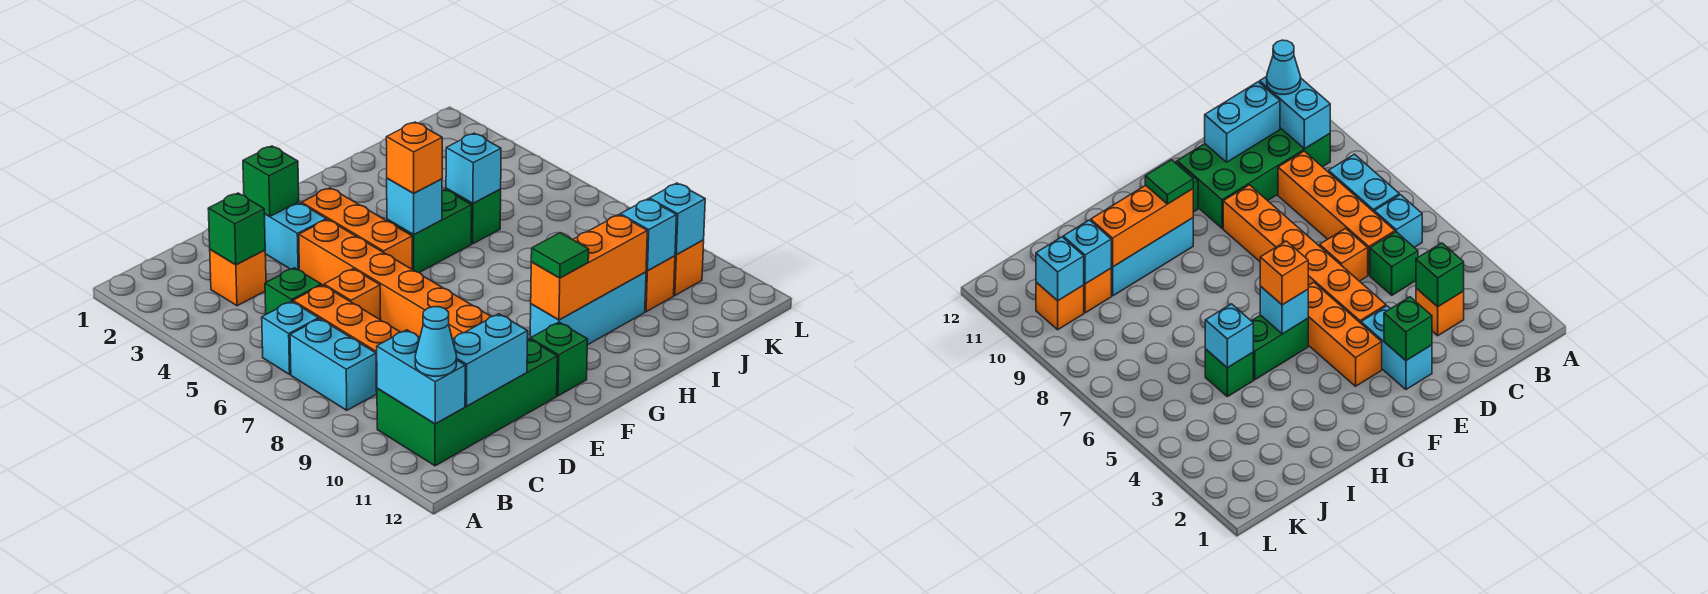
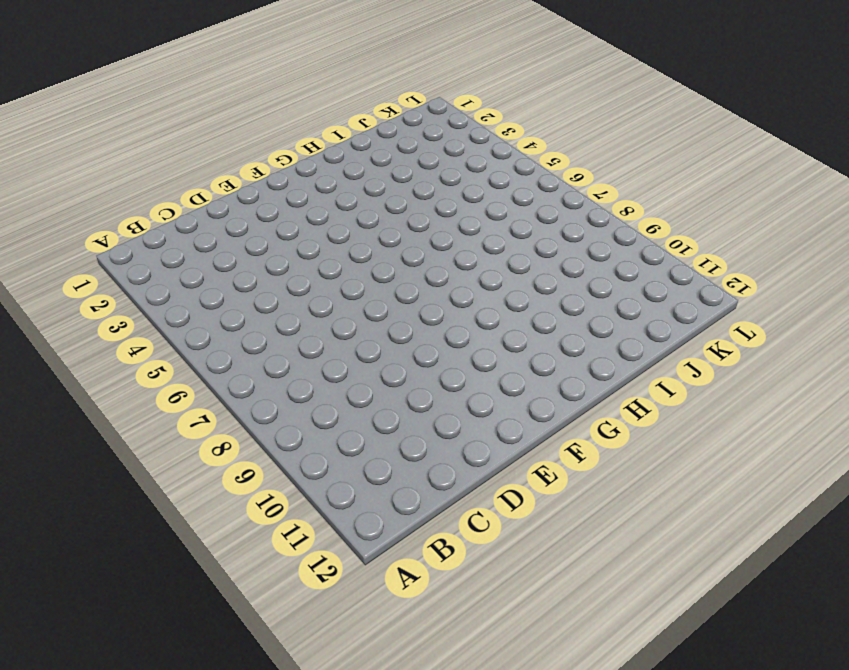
none -> cyan 1x1 brick [262,301,319,374]
none -> cyan 1x2 brick [290,319,377,410]
none -> green 2x4 brick [377,338,557,466]

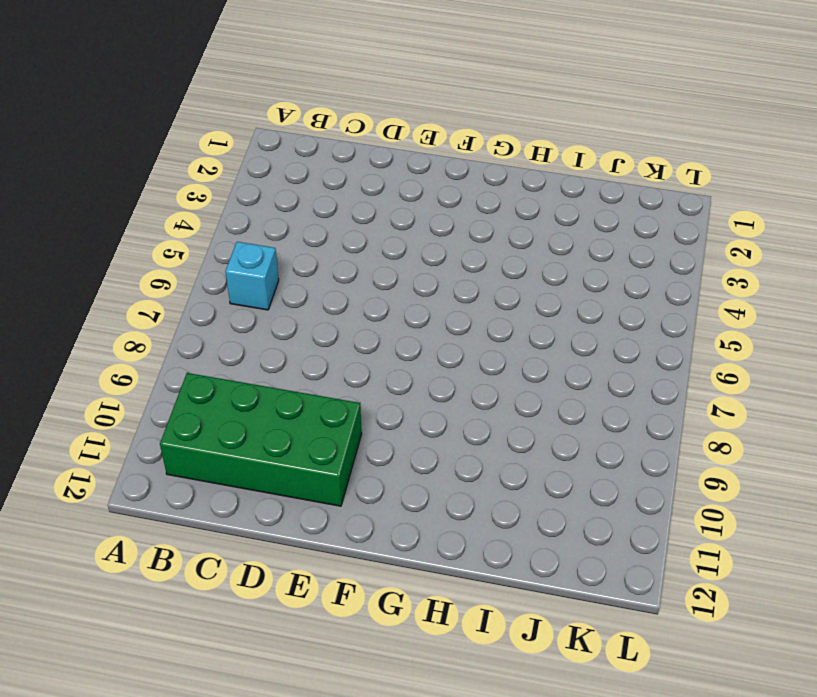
none -> cyan 1x2 brick [290,319,377,410]
none -> orange 1x1 brick [210,249,266,306]
none -> green 1x1 brick [265,268,321,314]

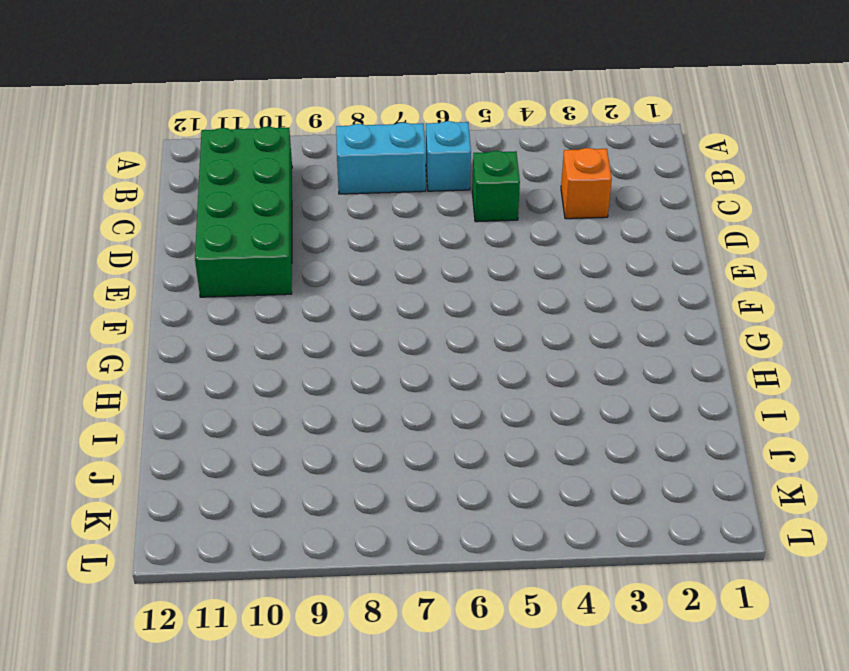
none -> orange 1x4 brick [293,285,400,392]
none -> orange 1x1 brick [324,269,381,320]
none -> cyan 1x2 brick [265,202,326,270]

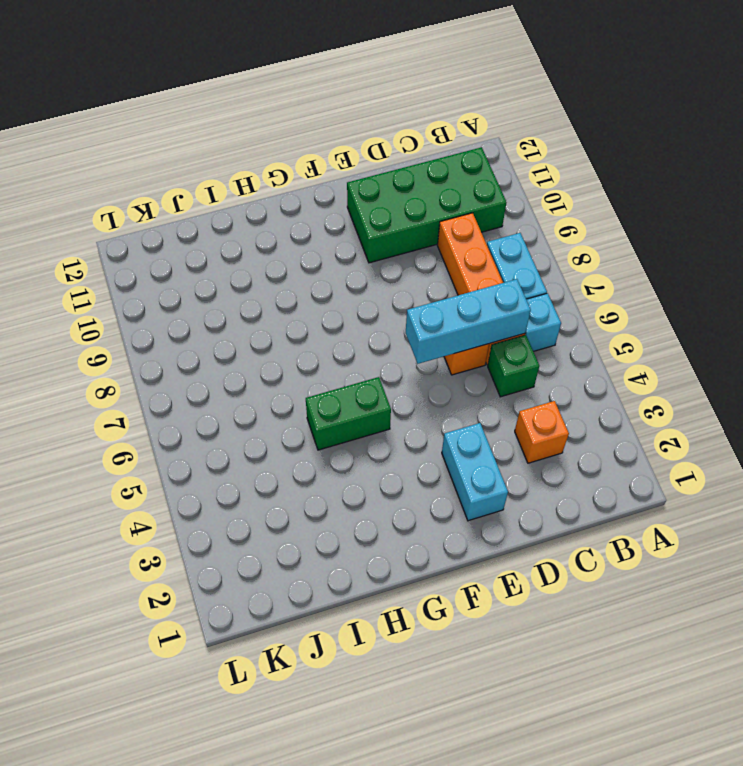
cyan 1x3 brick [406,279,531,364] -> cyan 1x3 brick moved to [530,272,646,345]
none -> orange 1x6 brick [299,219,491,339]
none -> orange 1x3 brick [302,188,412,269]
none -> green 1x1 brick [530,322,588,396]

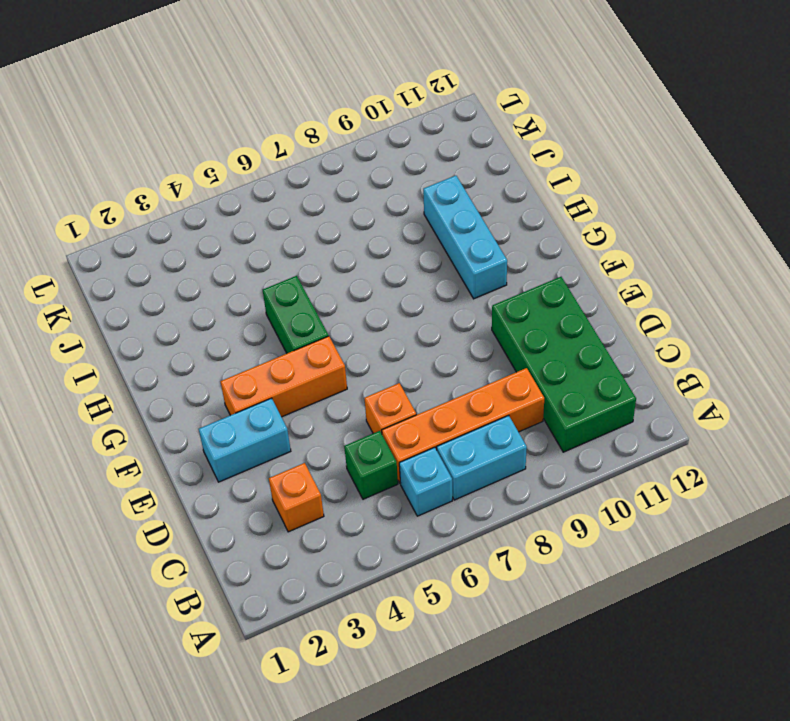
none -> orange 1x6 brick [299,219,491,339]
none -> green 1x1 brick [530,322,588,396]
none -> green 1x1 brick [446,188,501,244]

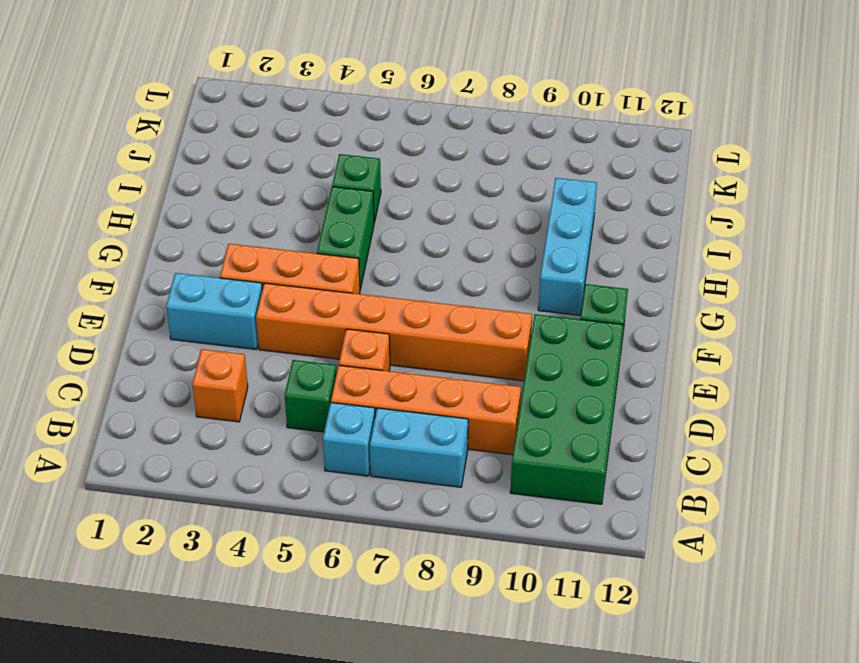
none -> orange 1x1 brick [645,256,675,312]
none -> orange 1x1 brick [674,240,704,295]
none -> cyan 1x2 brick [377,330,465,424]

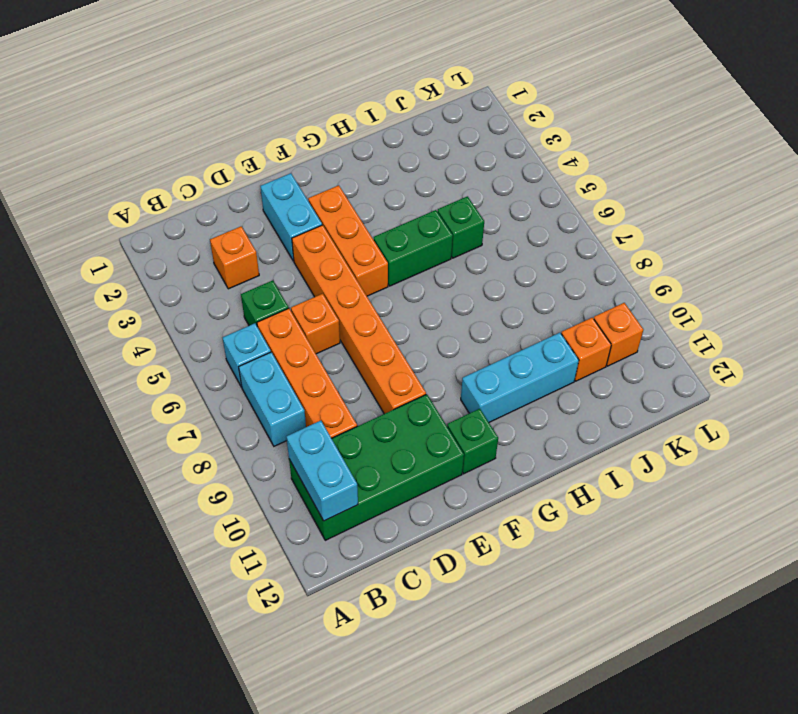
none -> green 1x1 brick [208,193,265,265]
none -> cyan 1x2 brick [452,314,528,406]
none -> green 1x1 brick [243,146,299,216]

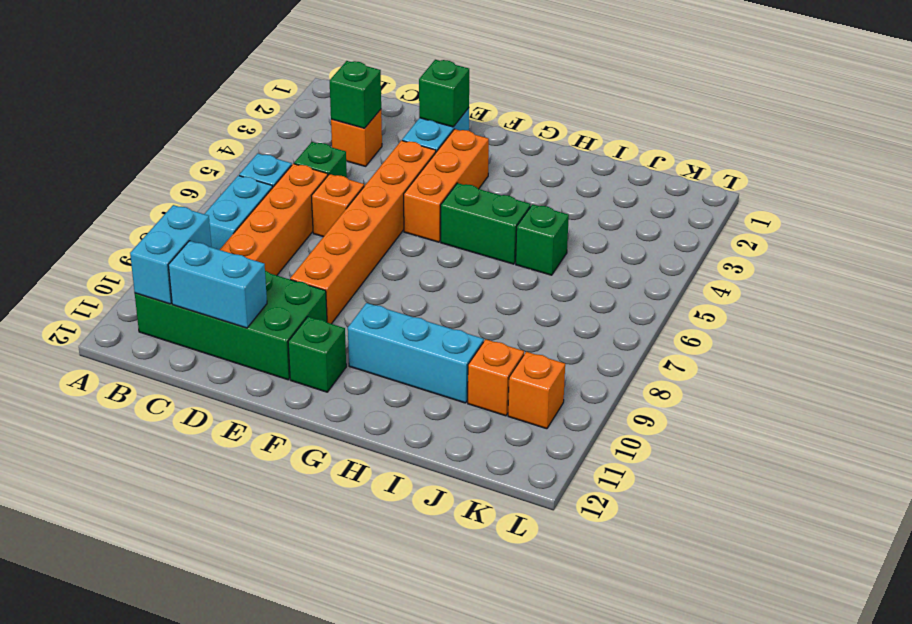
none -> cyan 1x1 brick [387,178,442,235]
none -> orange 1x3 brick [531,215,647,320]
none -> cyan 1x1 brick [446,133,501,203]

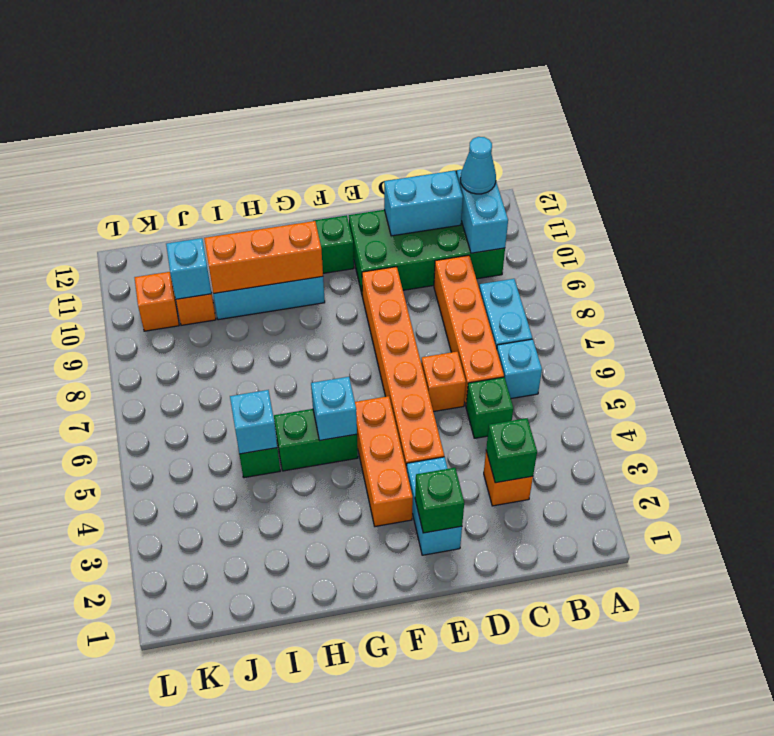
none -> cyan 1x1 brick [649,183,705,255]
none -> orange 1x1 brick [386,122,442,193]
none -> green 1x1 tile [531,233,589,278]

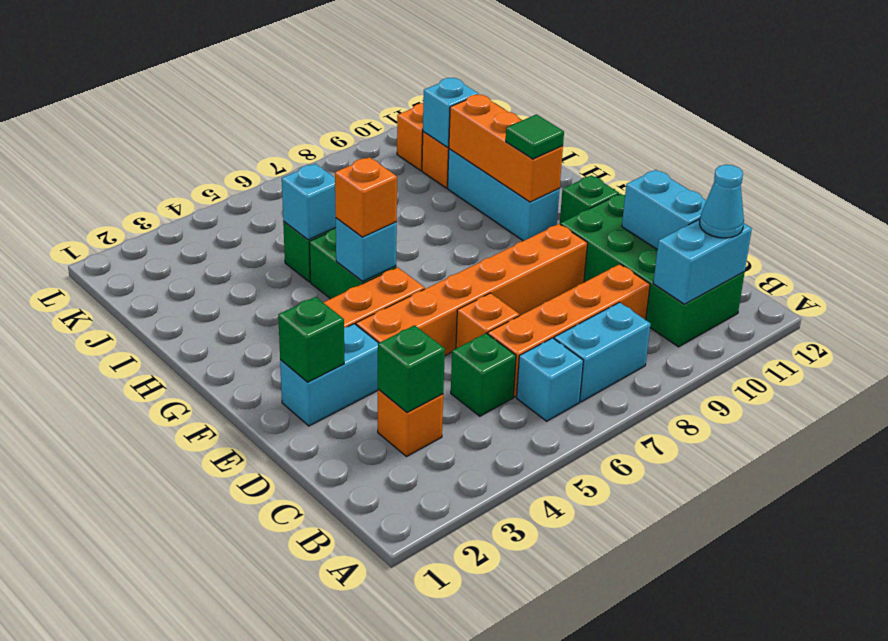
none -> cyan 1x1 brick [649,183,705,255]

